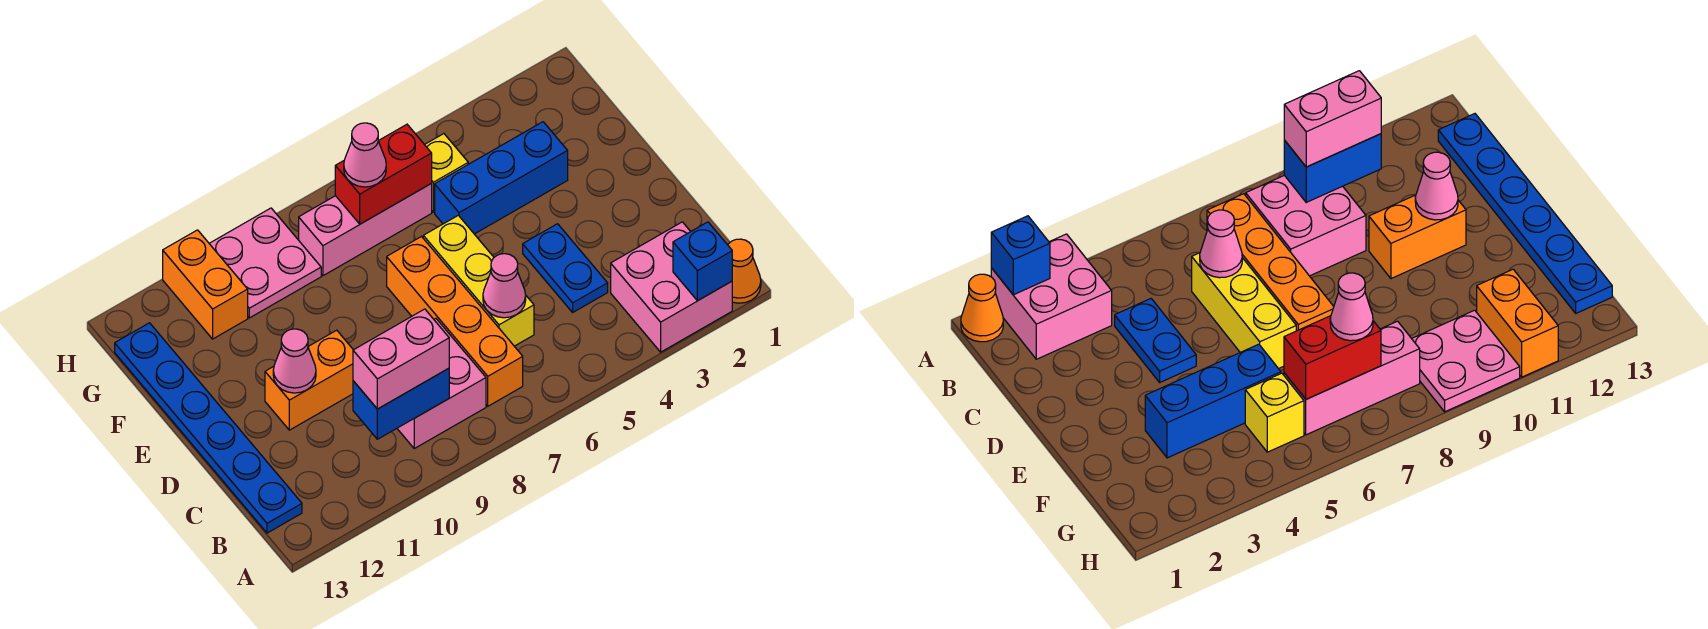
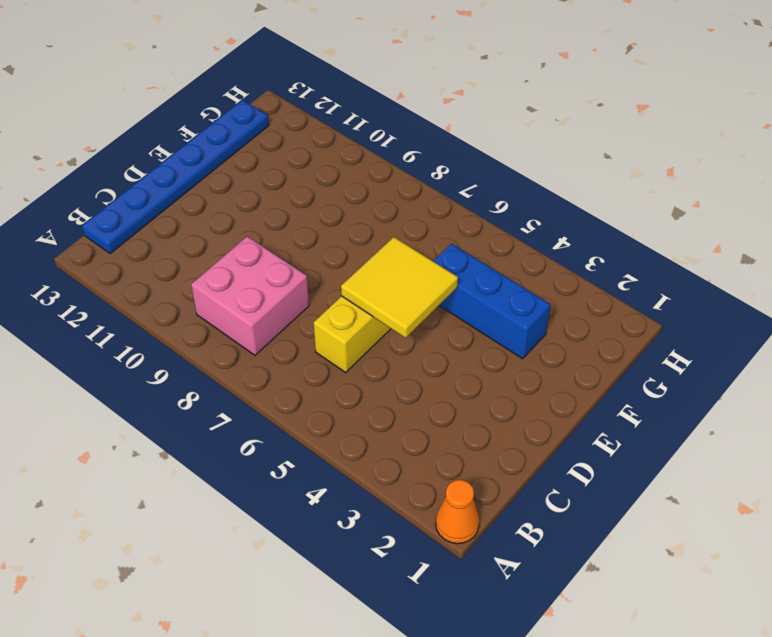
yellow 2x2 tile [341,237,458,338] -> none
none -> pink 2x2 brick [611,222,732,352]
none -> orange 1x4 brick [387,237,523,406]
none -> blue 1x2 plate [523,224,608,312]

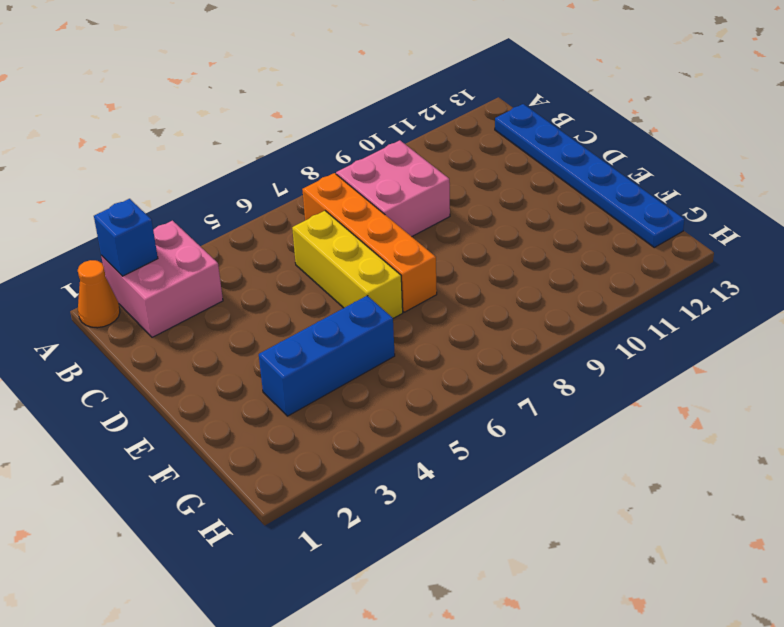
none -> blue 1x2 plate [523,224,608,312]
none -> orange 1x2 brick [265,330,353,430]
none -> yellow 1x1 brick [425,134,468,212]

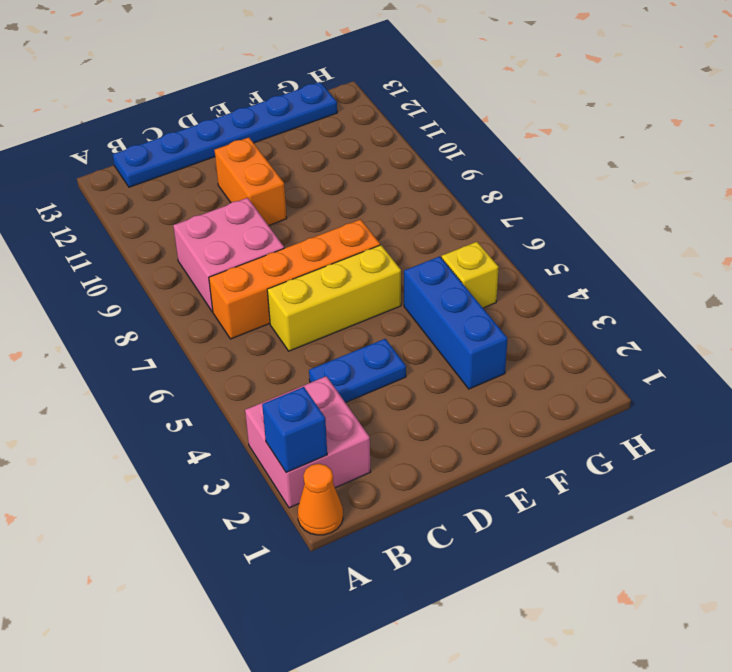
none -> pink 1x3 brick [299,183,432,276]
none -> pink 2x2 plate [209,208,321,318]
none -> orange 1x2 brick [163,230,248,339]

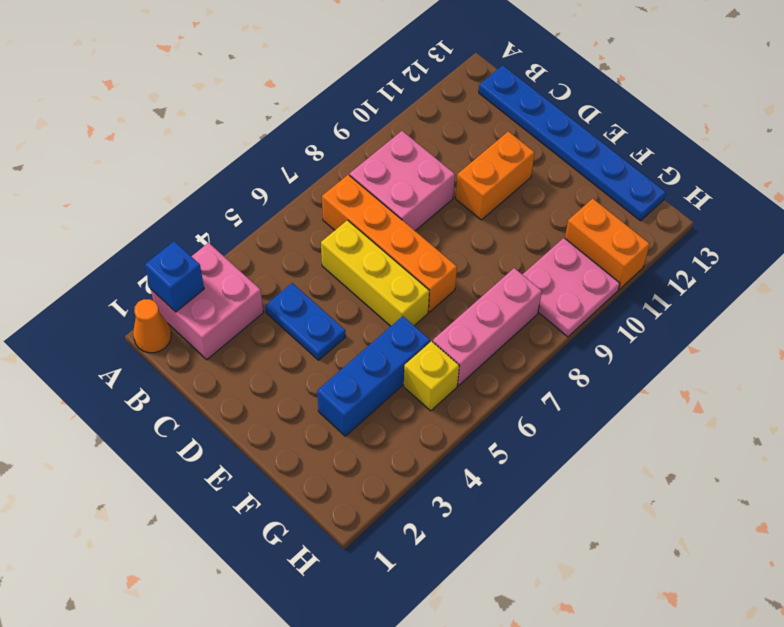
none -> blue 1x2 brick [353,368,449,439]
none -> pink 1x1 cone [483,254,526,318]
none -> pink 1x1 cone [273,329,316,393]

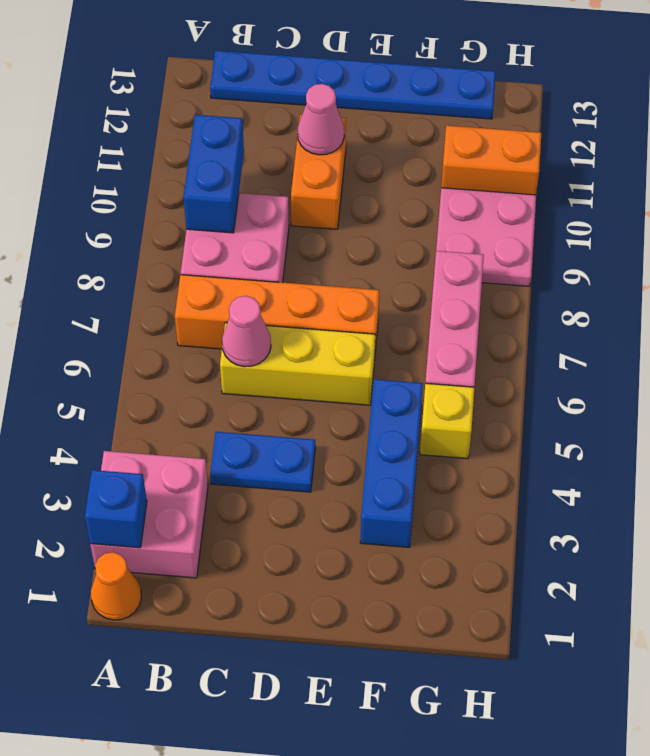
none -> red 1x2 brick [335,125,432,224]
none -> pink 1x2 brick [353,309,449,409]
none -> pink 1x1 cone [344,123,386,187]

